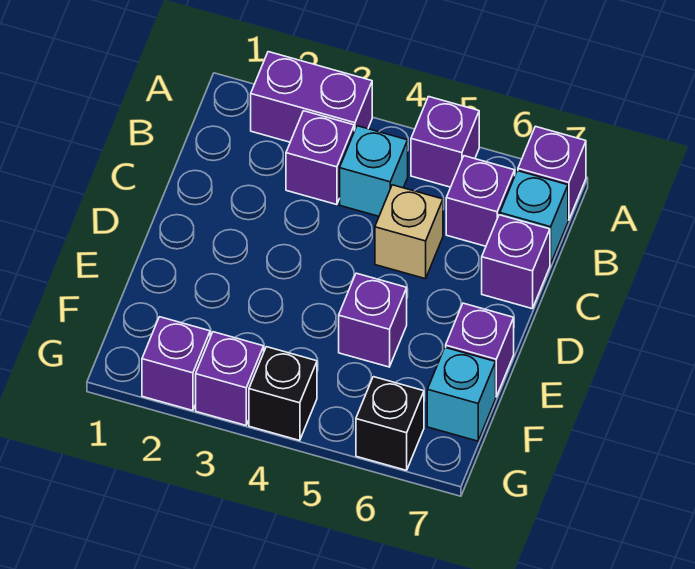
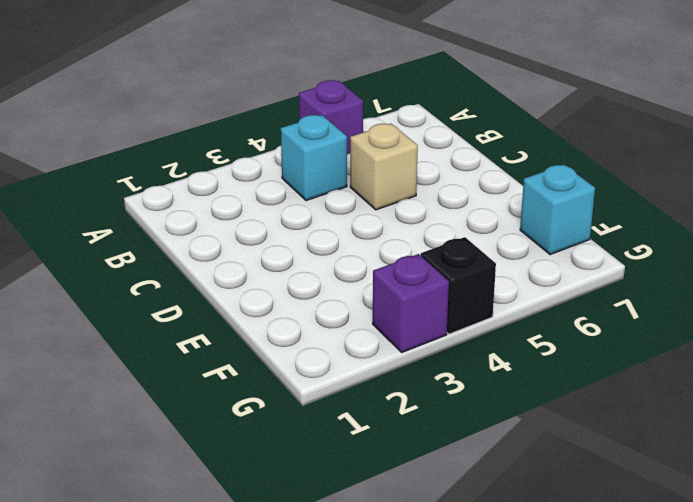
none -> purple 1x2 brick [251,52,372,142]
none -> purple 1x1 brick [518,126,586,220]
none -> purple 1x1 brick [286,111,354,205]

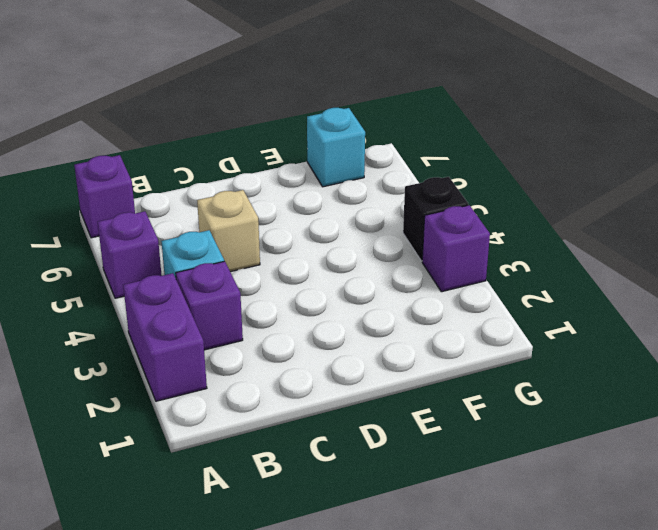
none -> purple 1x1 brick [446,156,515,246]
none -> cyan 1x1 brick [500,171,568,264]
none -> purple 1x1 brick [482,215,550,309]

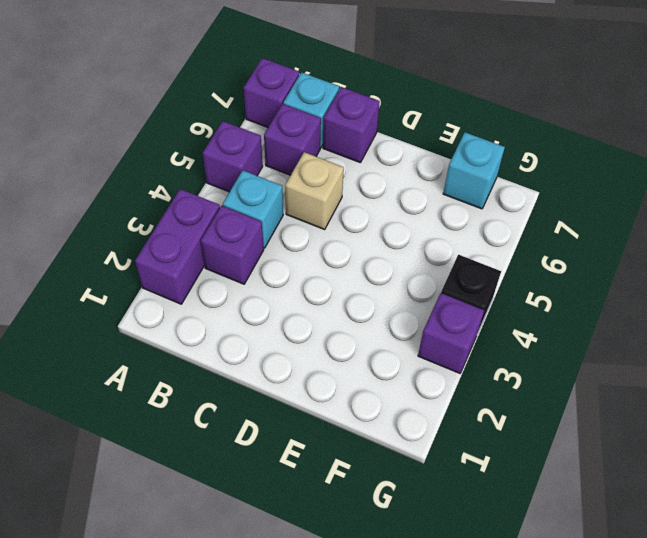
none -> purple 1x1 brick [339,273,407,367]
none -> purple 1x1 brick [446,303,514,397]
none -> purple 1x1 brick [142,317,210,411]

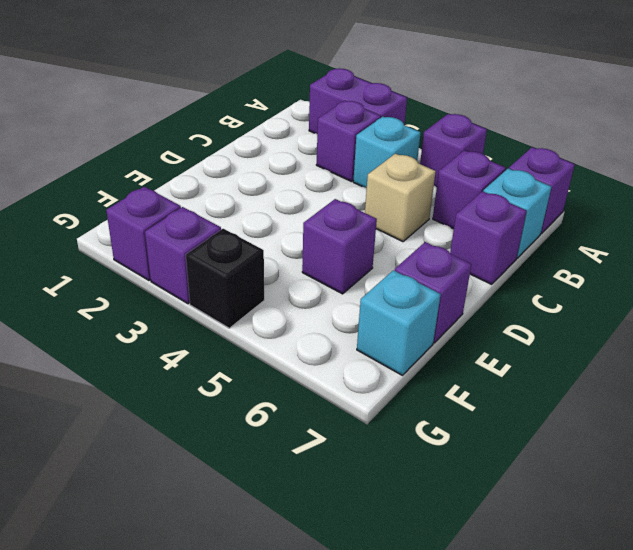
none -> black 1x1 brick [356,377,424,470]

